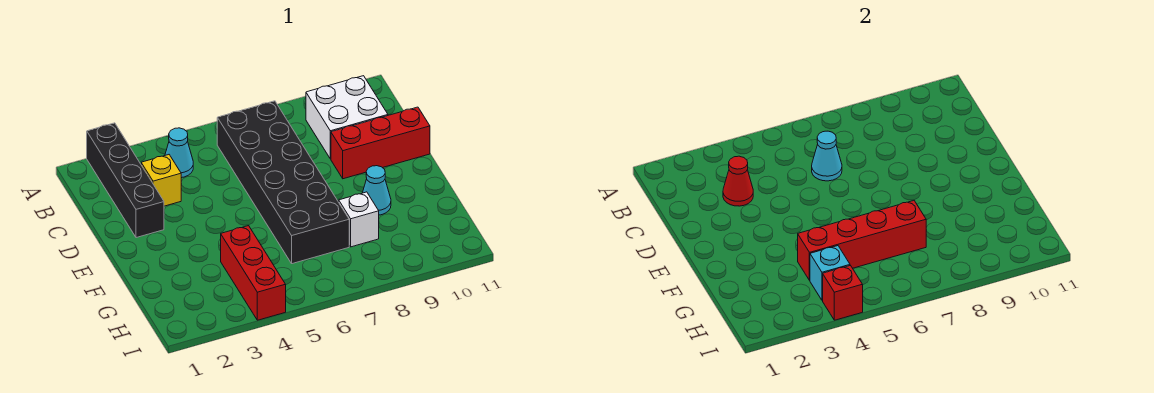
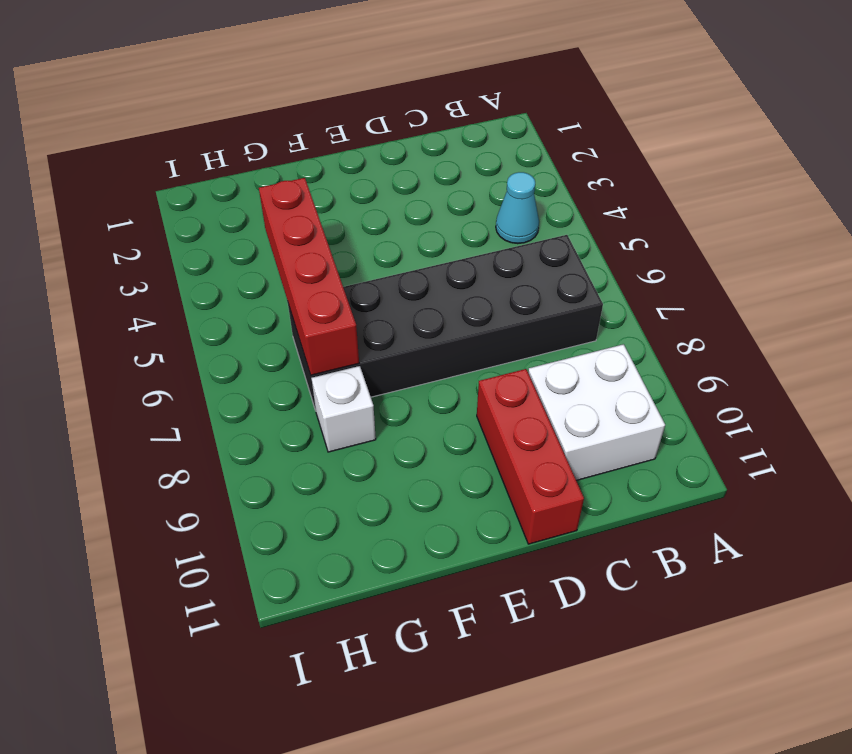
none -> black 1x4 brick [87,123,164,238]
none -> yellow 1x1 brick [141,155,181,206]
none -> cyan 1x1 cone [363,166,391,215]

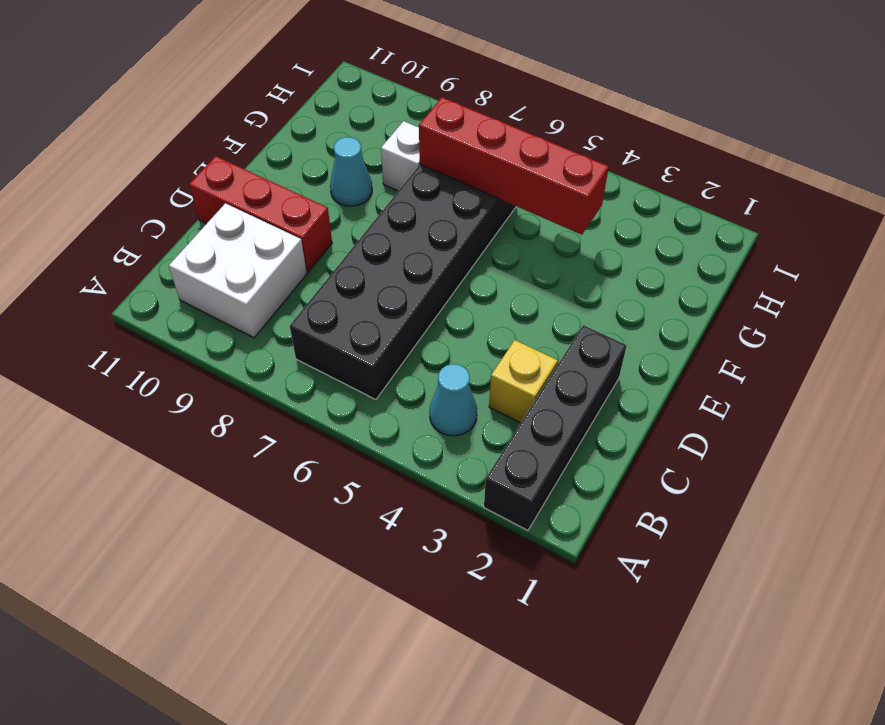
none -> red 1x3 brick [221,226,286,320]
none -> red 1x1 cone [723,156,753,206]
none -> cyan 1x1 cone [812,131,842,181]

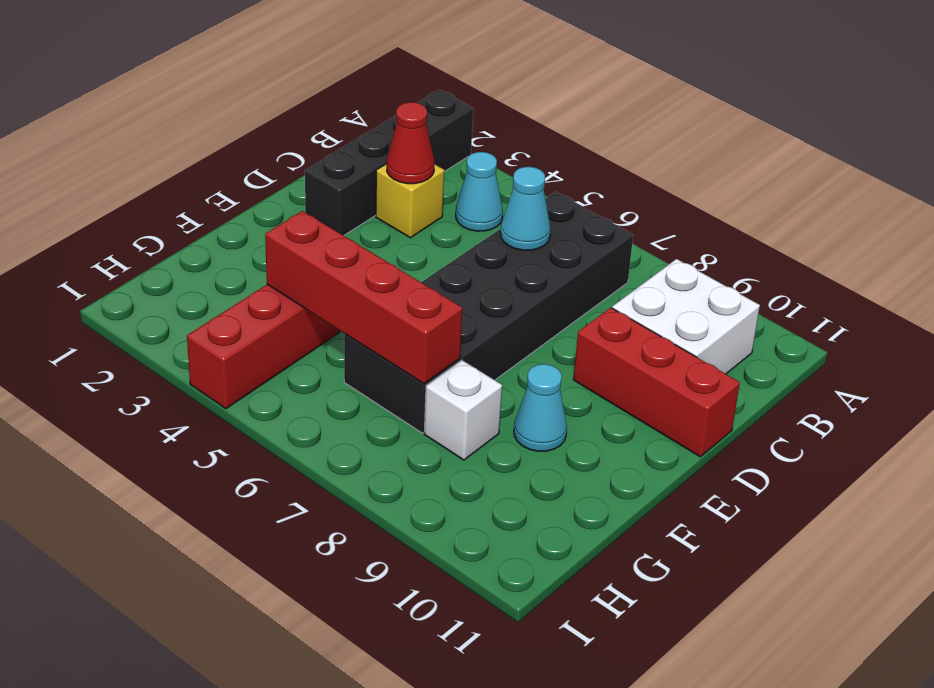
none -> cyan 1x1 brick [810,246,850,300]
none -> red 1x1 brick [823,266,863,320]

